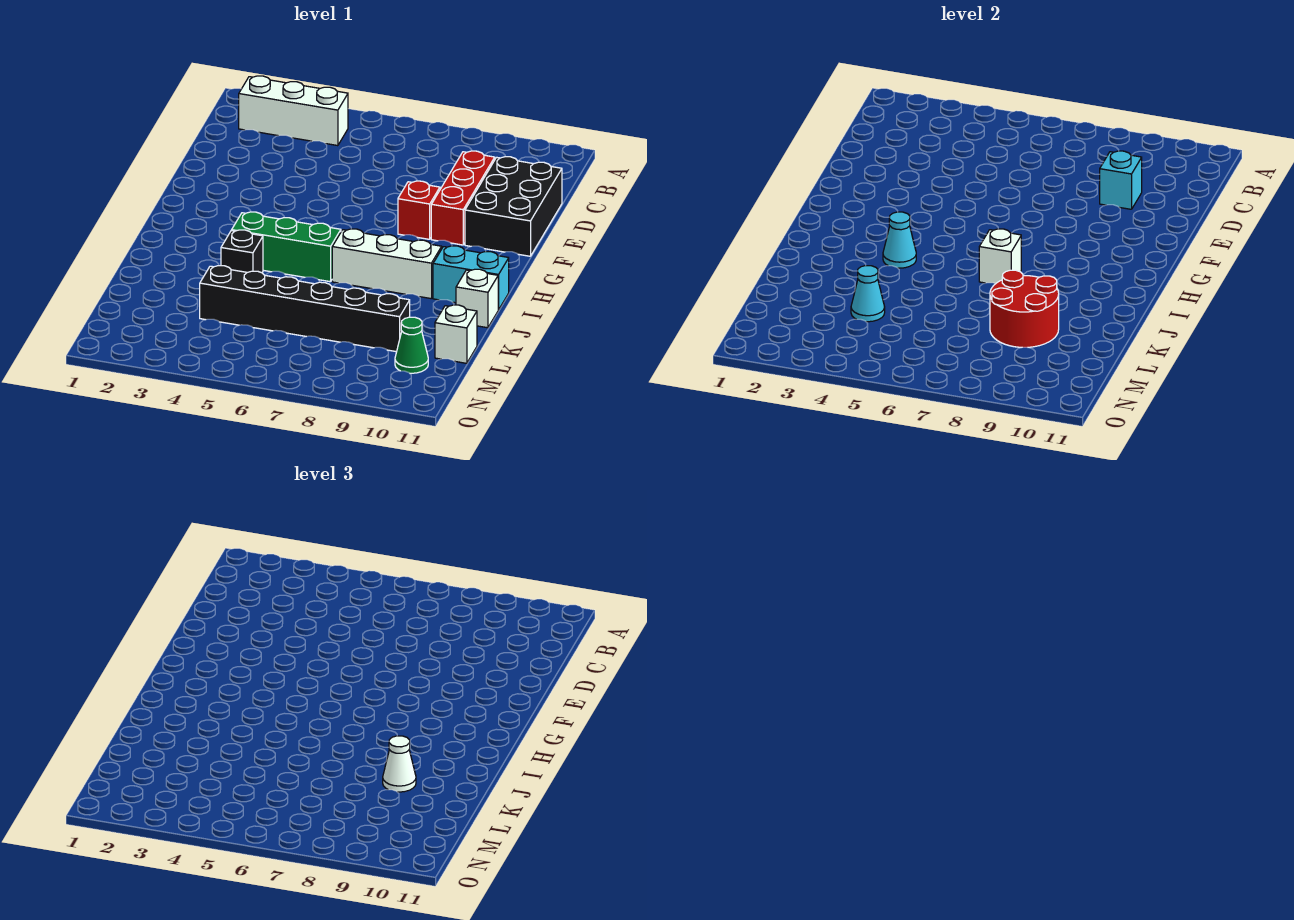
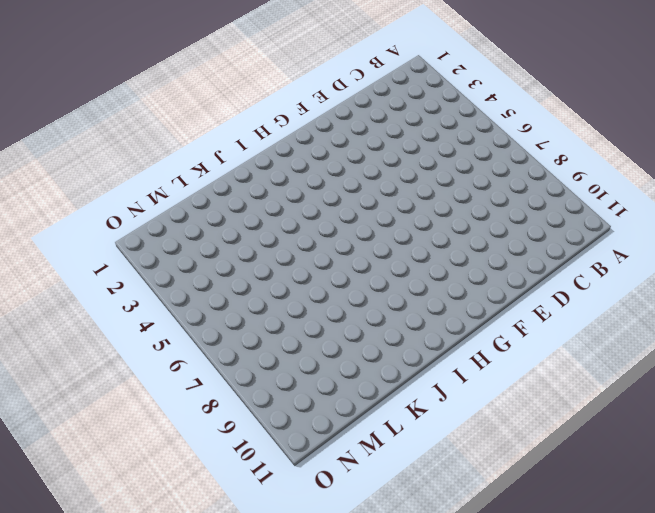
none -> white 1x3 brick [239,76,348,146]
none -> red 1x3 brick [431,151,495,245]
none -> black 2x3 brick [465,157,562,256]

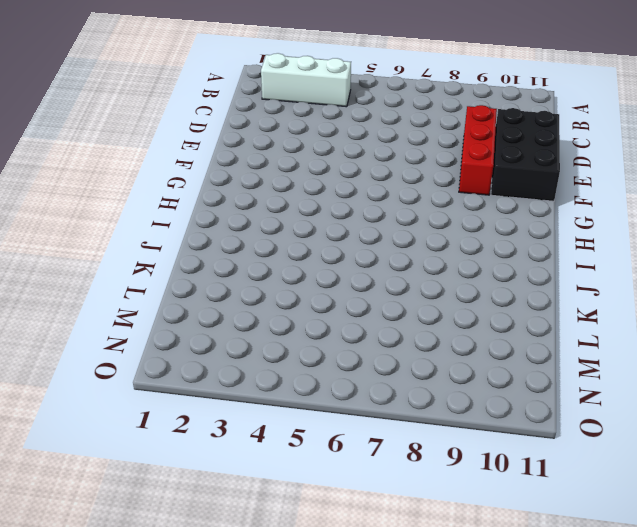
none -> red 1x1 brick [398,181,440,239]
none -> green 1x3 brick [232,212,341,282]
none -> white 1x3 brick [332,229,442,299]

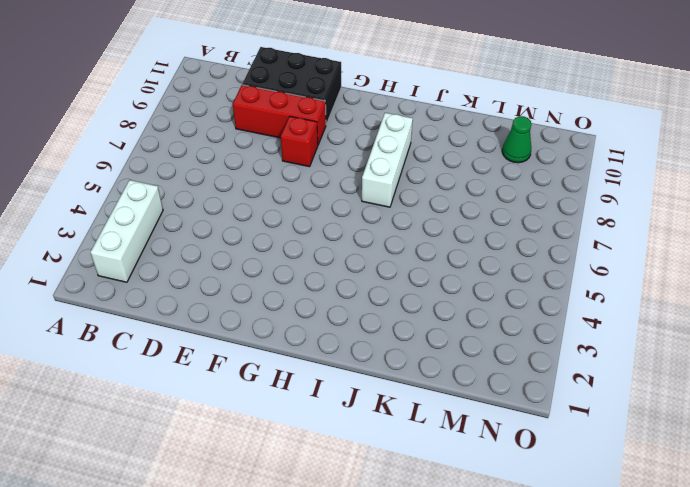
none -> green 1x3 brick [232,212,341,282]
none -> cyan 1x2 brick [433,246,509,310]
none -> black 1x1 brick [221,230,263,273]

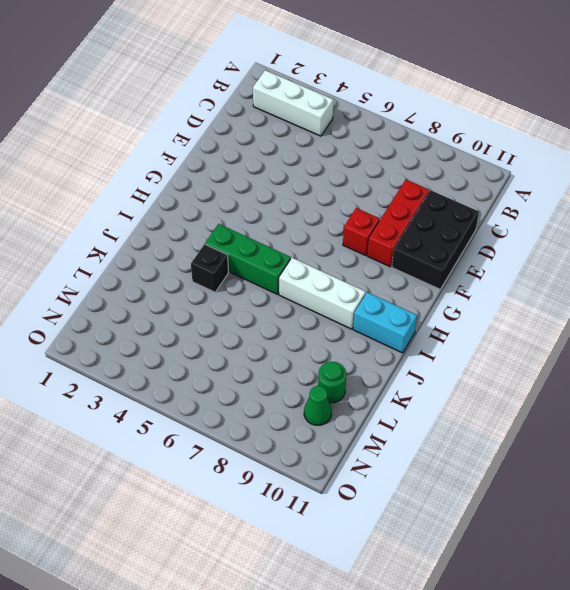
green 1x1 round brick [318,362,346,403] -> none
none -> white 1x1 brick [456,269,498,328]
none -> black 1x6 brick [200,266,410,352]
none -> white 1x1 brick [435,305,477,363]

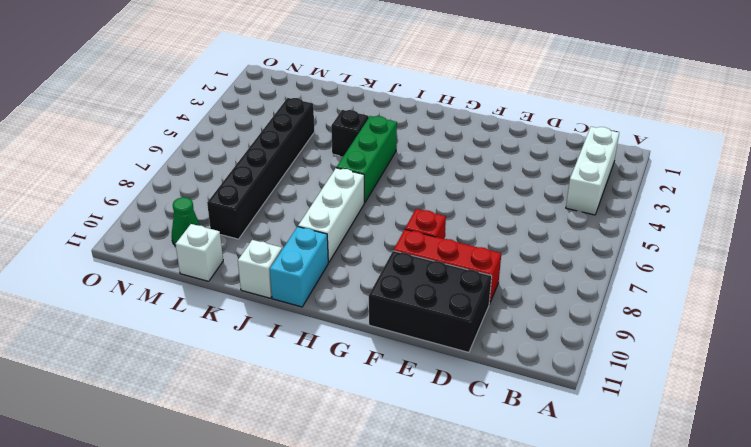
none -> cyan 1x1 brick [1100,151,1142,209]
none -> cyan 1x1 cone [883,212,916,268]
none -> white 1x1 brick [979,229,1021,284]

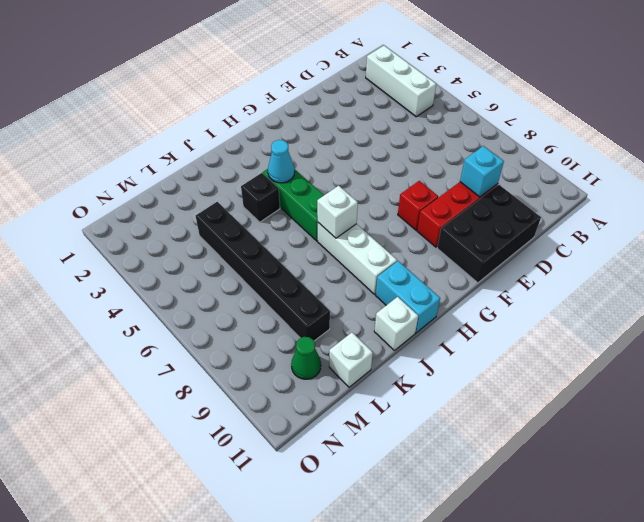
none -> red 2x2 round brick [990,270,1059,347]
none -> cyan 1x1 cone [851,266,885,322]
none -> white 1x1 cone [383,736,416,792]

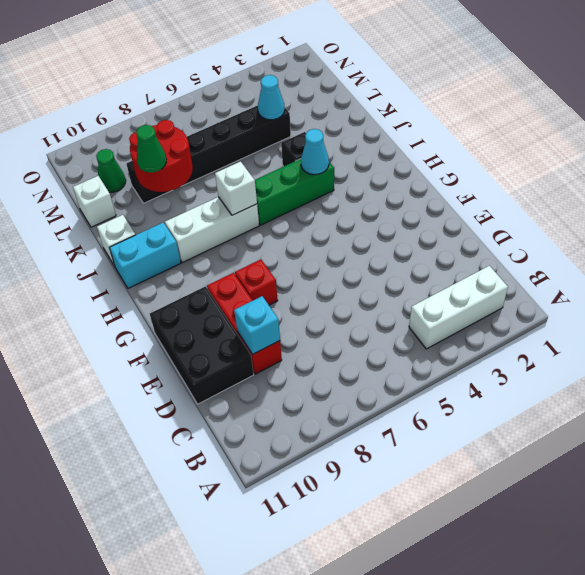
green 1x1 cone [136,125,166,173] -> white 1x1 cone [383,736,416,792]

